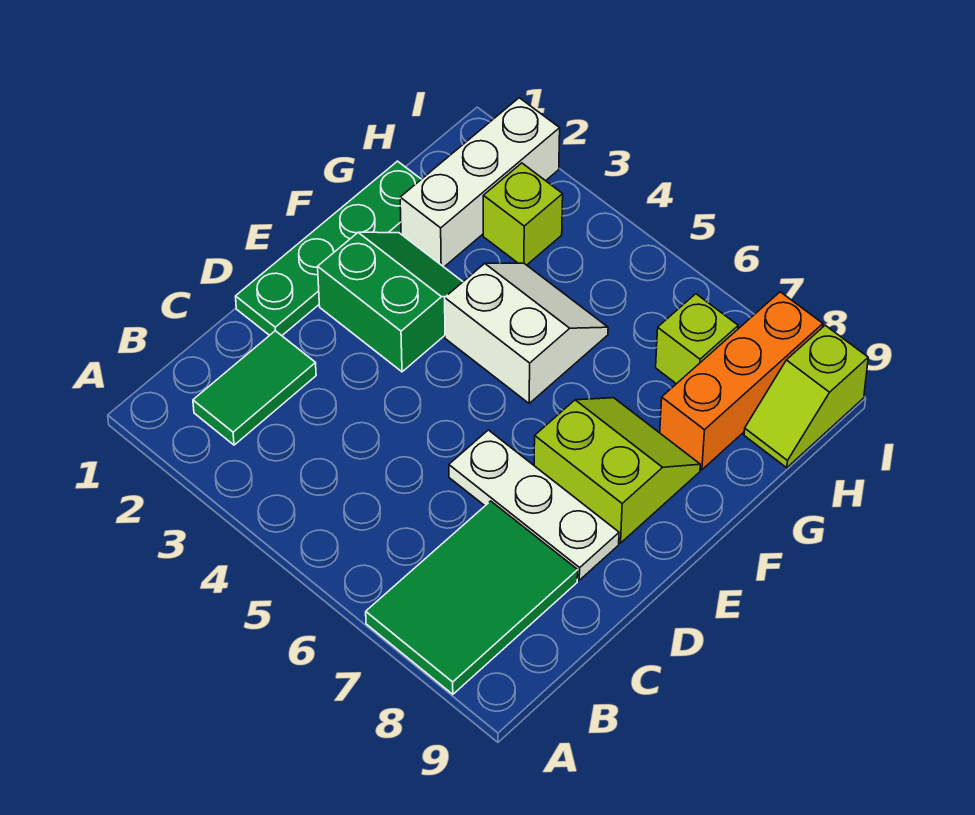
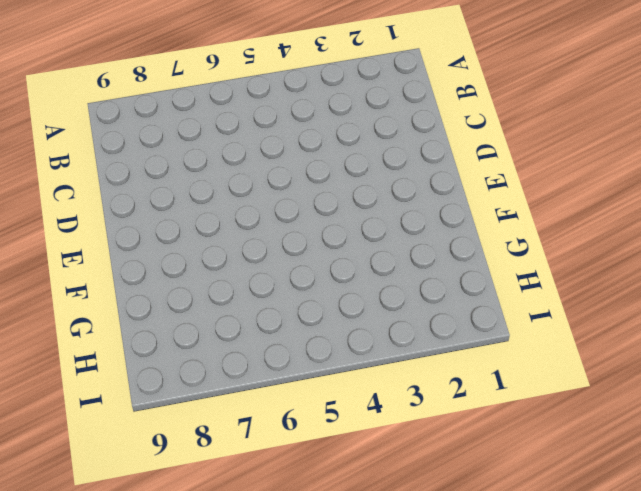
none -> green 2x3 tile [366,501,578,694]
none -> green 1x2 tile [193,331,316,445]
none -> green 1x4 plate [236,161,421,336]

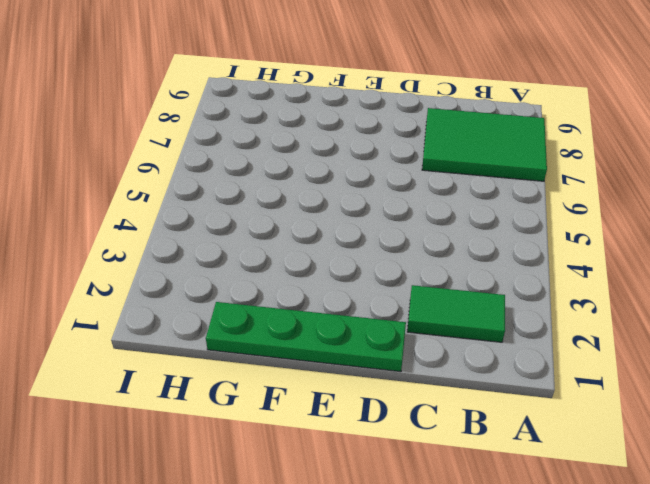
none -> white 1x3 plate [449,430,619,580]
none -> green 2x2 slope [318,232,463,372]
none -> lime 2x2 slope [534,398,700,543]

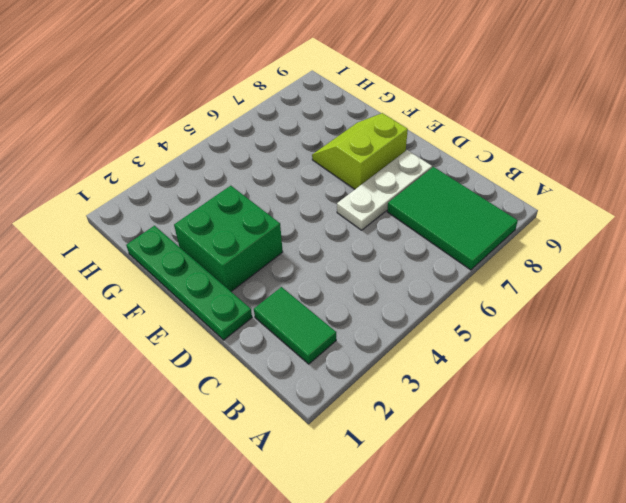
green 2x2 brick [174,186,283,291] -> green 2x2 slope [318,232,463,372]
none -> white 2x2 slope [445,263,608,403]
none -> white 1x3 brick [400,98,560,267]
none -> orange 1x3 brick [660,292,823,470]

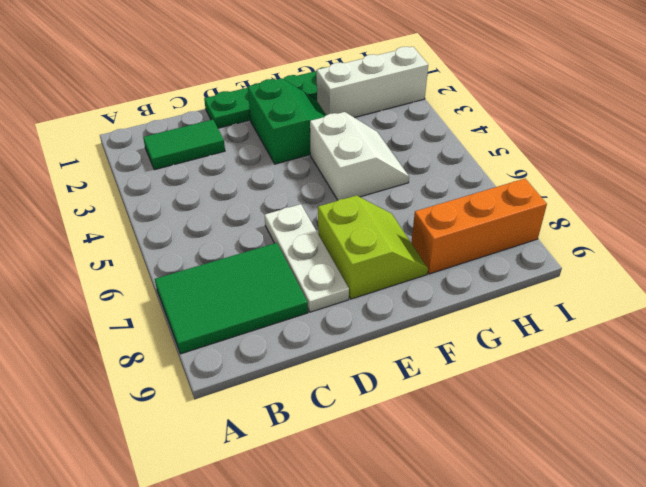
none -> lime 1x1 brick [483,163,563,265]
none -> lime 1x1 brick [656,294,738,384]
none -> lime 1x2 slope [744,325,868,468]

